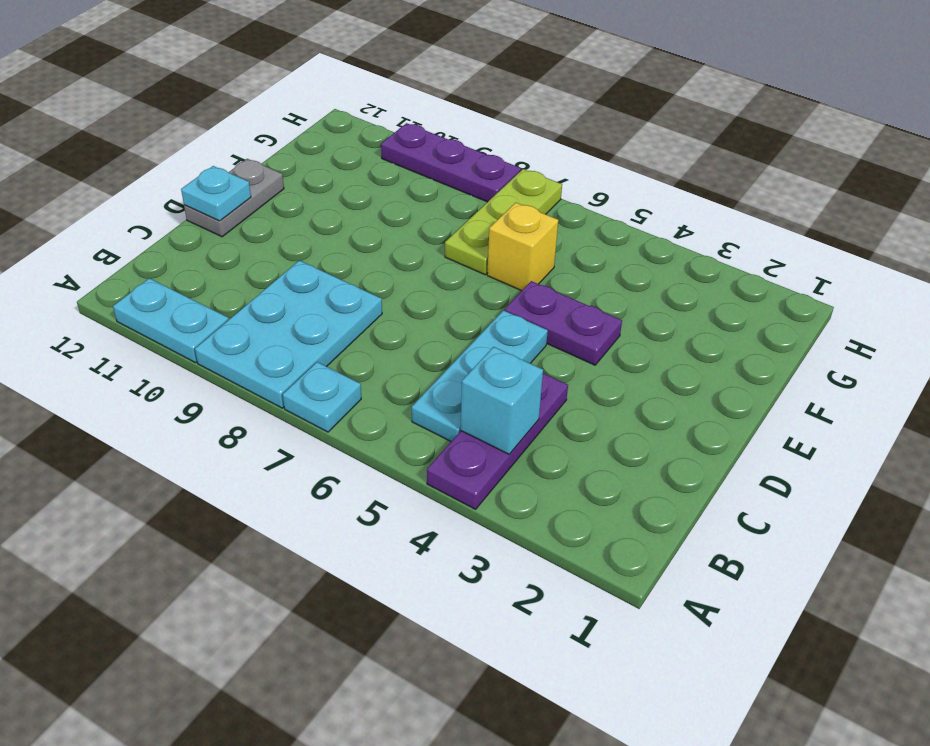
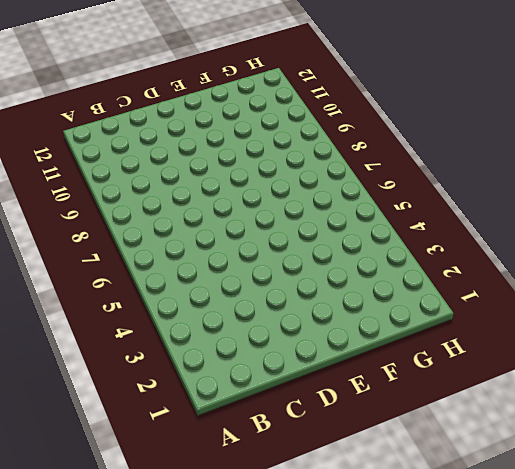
none -> purple 1x3 plate [427,373,568,509]
none -> cyan 1x1 plate [283,362,361,432]
none -> cyan 2x3 plate [195,260,382,408]

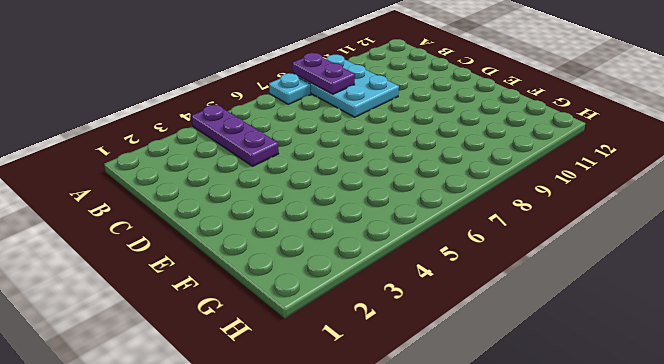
purple 1x2 plate [292,53,355,94] -> purple 1x2 plate turned to [505,281,622,365]
none -> cyan 1x2 plate [113,278,229,363]
none -> cyan 1x3 plate [412,310,548,441]
none -> grey 1x2 plate [184,159,284,237]

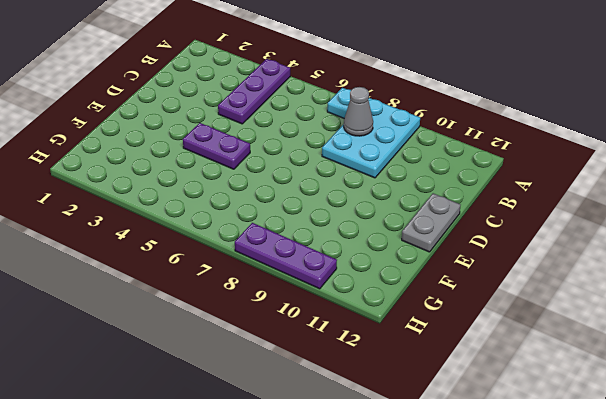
grey 1x1 cone [344,87,373,136] -> none
none -> cyan 1x2 plate [113,278,229,363]
none -> cyan 1x3 plate [412,310,548,441]
none -> yellow 1x1 brick [487,203,558,291]

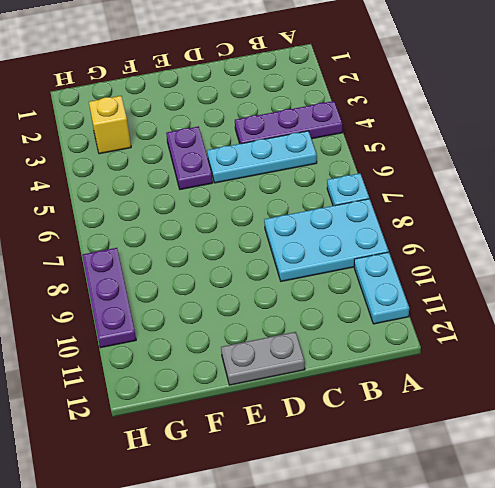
yellow 1x1 brick [89,96,131,154] -> yellow 1x1 brick moved to [487,203,558,291]
none -> lime 1x3 plate [445,169,562,275]
none -> cyan 1x1 brick [461,347,543,454]
none -> cyan 1x1 plate [181,166,251,221]

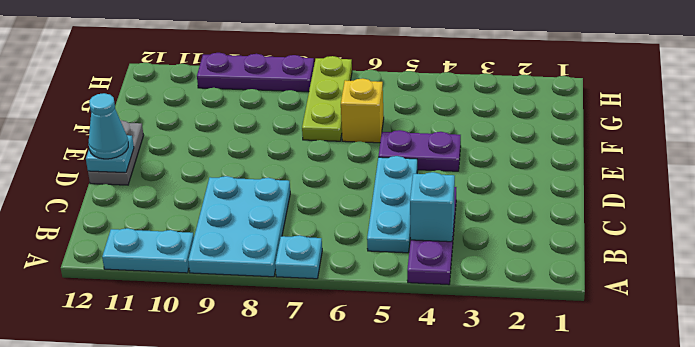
cyan 1x1 cone [88,93,128,159] -> none

